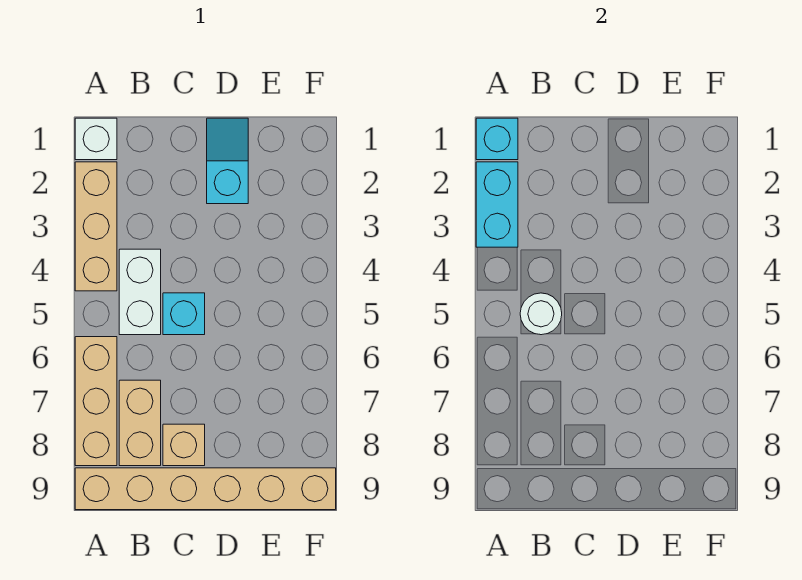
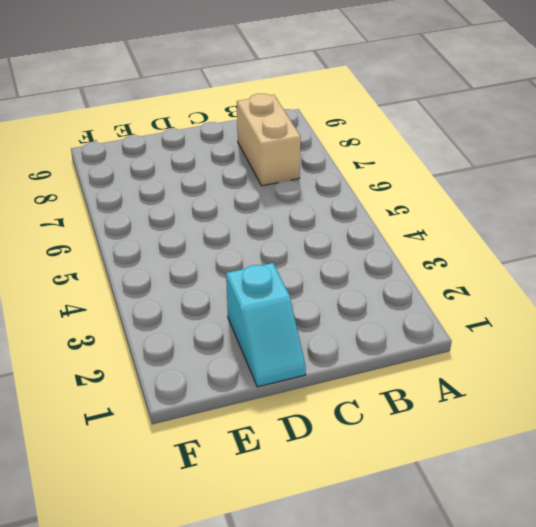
none -> white 1x1 brick [75,118,117,160]
none -> tan 1x3 brick [75,162,117,291]
none -> tan 1x3 brick [75,337,117,466]

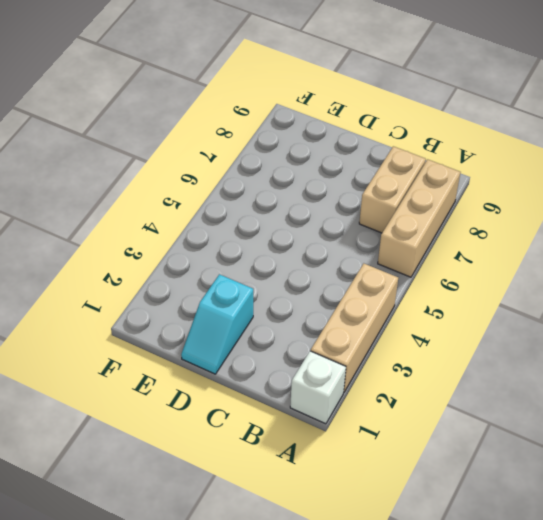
none -> tan 1x6 brick [75,468,336,510]
none -> white 1x2 brick [119,249,161,335]
none -> cyan 1x1 brick [163,293,205,335]

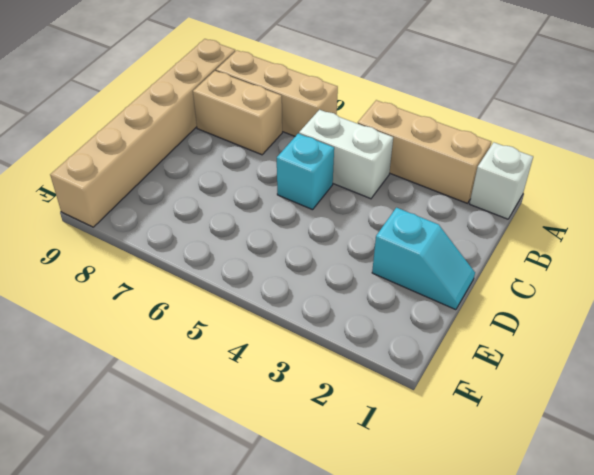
none -> tan 1x1 brick [163,424,205,466]
none -> cyan 1x1 brick [476,118,518,160]
none -> cyan 1x2 brick [476,162,518,247]

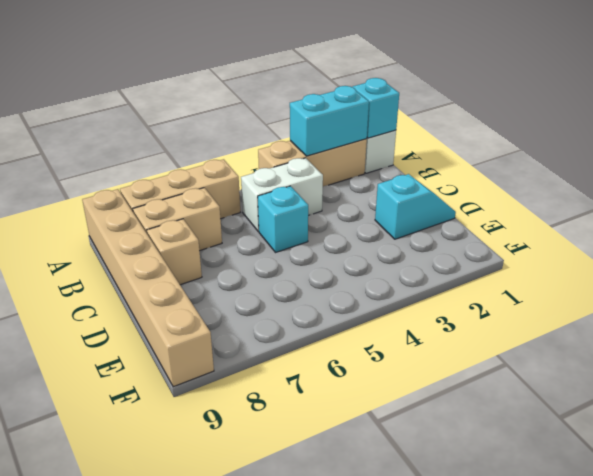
none -> white 1x1 round brick [520,293,562,335]

